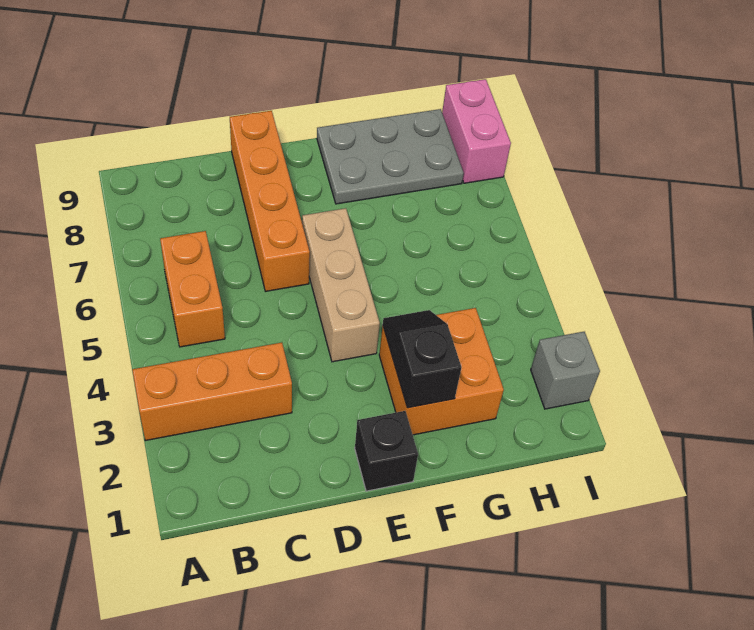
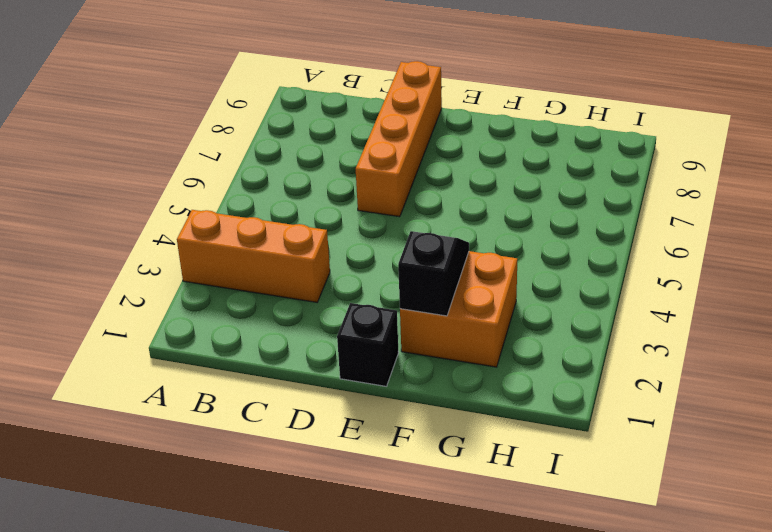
none -> orange 1x2 brick [160,231,225,347]
none -> tan 1x3 brick [302,208,380,362]

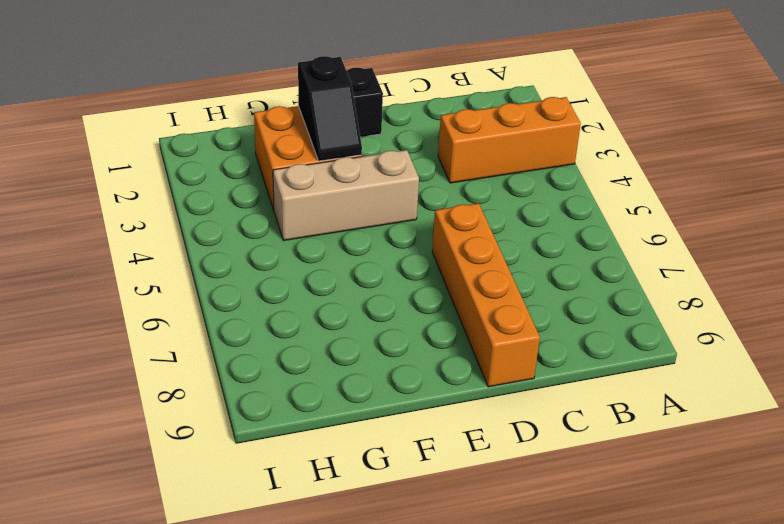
tan 1x3 brick [273,150,419,241] -> tan 1x3 brick turned to [302,208,380,362]
none -> orange 1x2 brick [160,231,225,347]
none -> grey 2x3 plate [317,109,464,204]

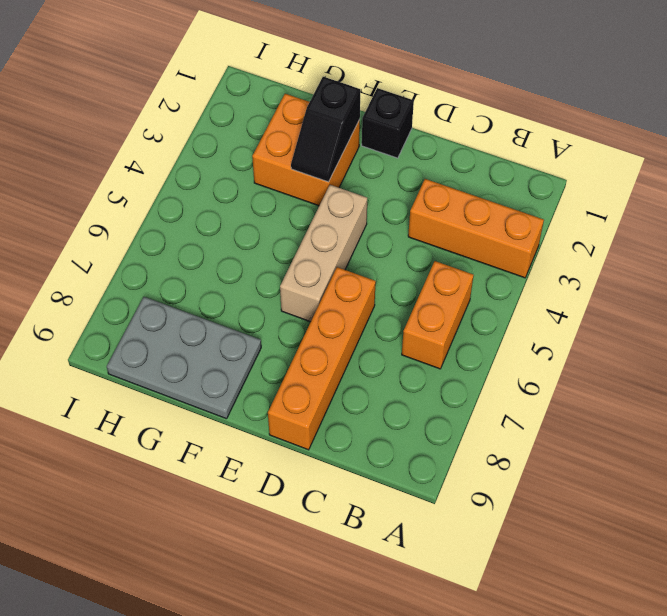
none -> grey 1x1 brick [531,332,600,409]
none -> pink 1x2 brick [442,79,511,183]

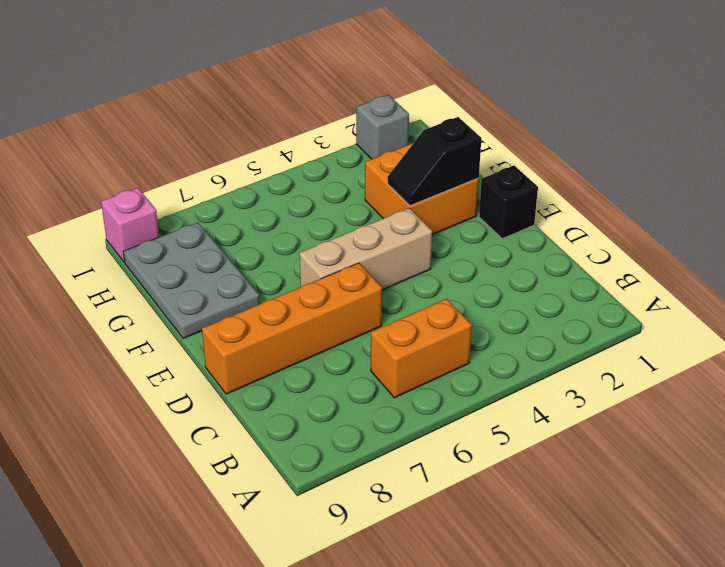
pink 1x1 brick [101,188,159,262] -> pink 1x2 brick [442,79,511,183]
none -> orange 1x3 brick [132,343,292,441]

